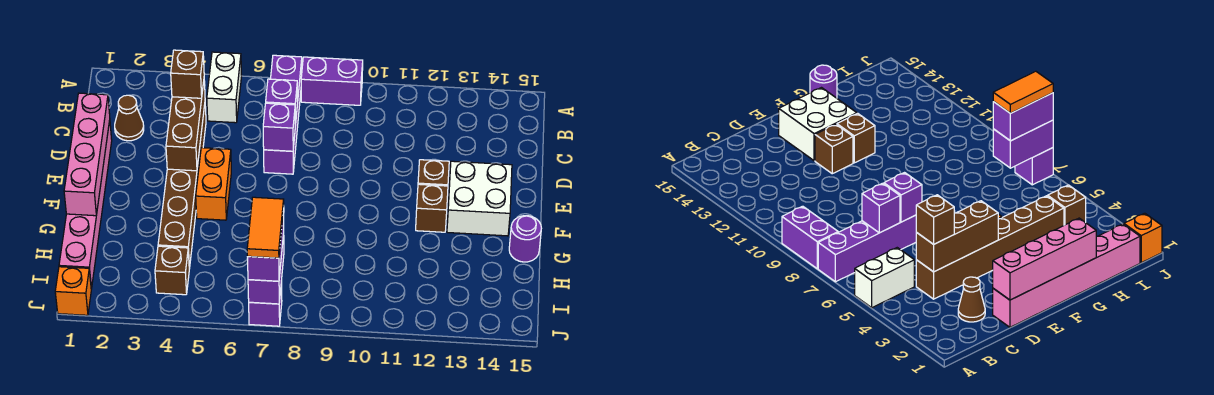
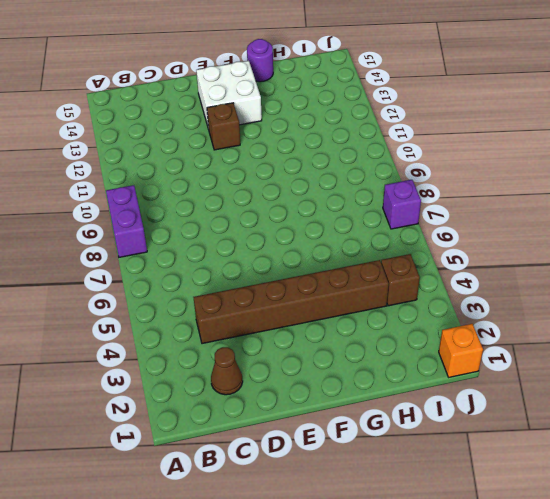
none -> white 1x2 brick [207,52,242,123]
none -> purple 1x4 brick [264,55,302,174]
none -> pink 1x6 brick [59,120,112,289]

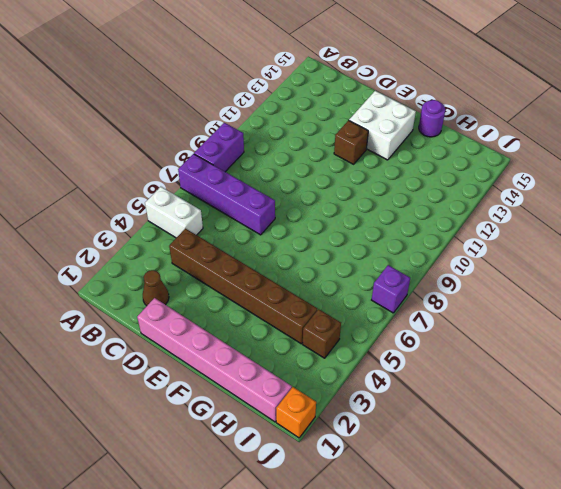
none -> orange 1x2 brick [196,148,231,220]
none -> brown 1x1 brick [416,184,448,232]
none -> brown 1x3 brick [166,81,205,171]

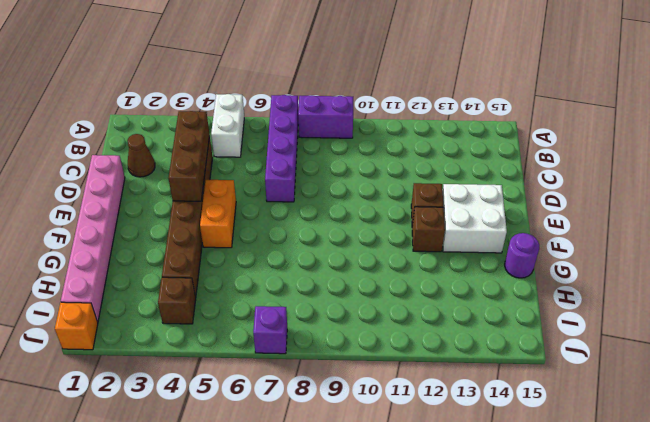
none -> purple 1x1 brick [266,79,298,126]
none -> pink 1x4 brick [64,93,110,216]
none -> purple 1x1 brick [263,103,295,151]

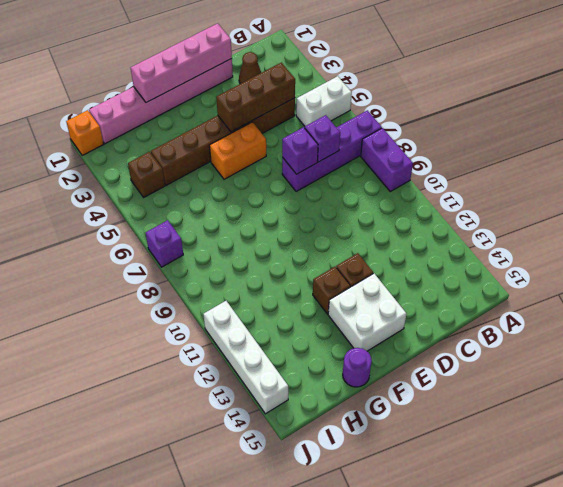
white 1x4 brick [203,301,288,414] -> none
none -> purple 1x2 brick [248,234,284,304]
none -> brown 1x1 brick [171,50,204,98]
none -> purple 1x2 brick [248,208,284,281]

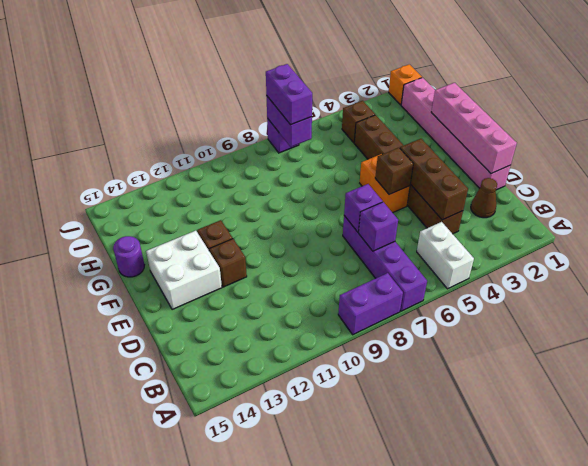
brown 1x1 brick [375,148,413,194] -> brown 1x1 brick moved to [171,50,204,98]
none -> orange 1x2 tile [247,197,284,258]

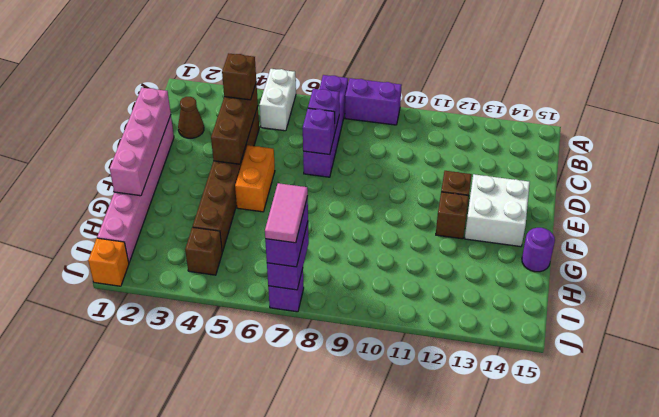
pink 1x2 tile [265,183,308,243] -> orange 1x2 tile [247,197,284,258]

